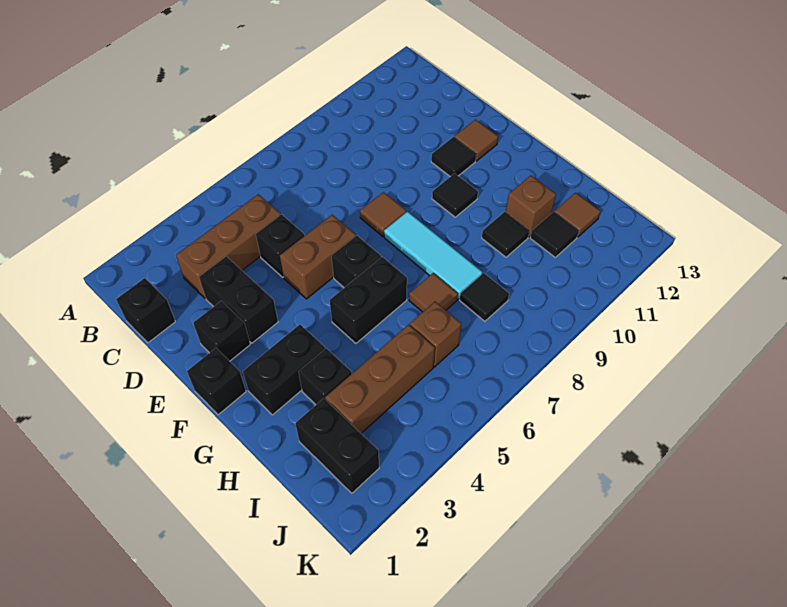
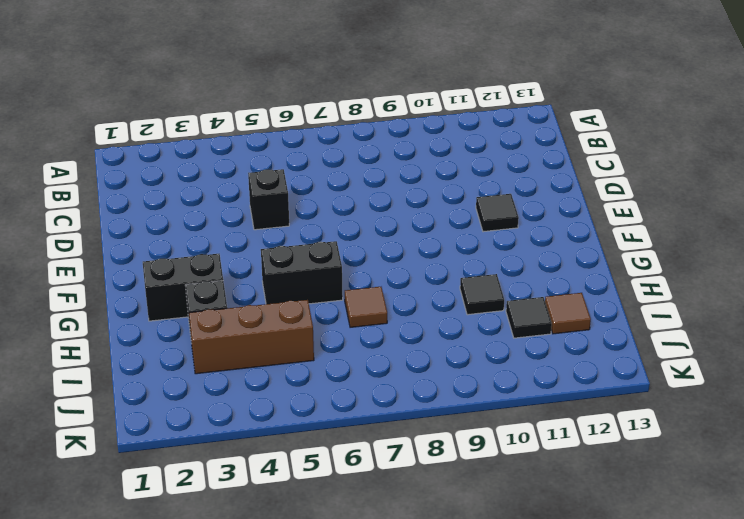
none -> black 1x1 brick [116,278,175,343]
none -> brown 1x3 brick [176,194,281,299]
none -> black 1x2 brick [199,256,278,343]

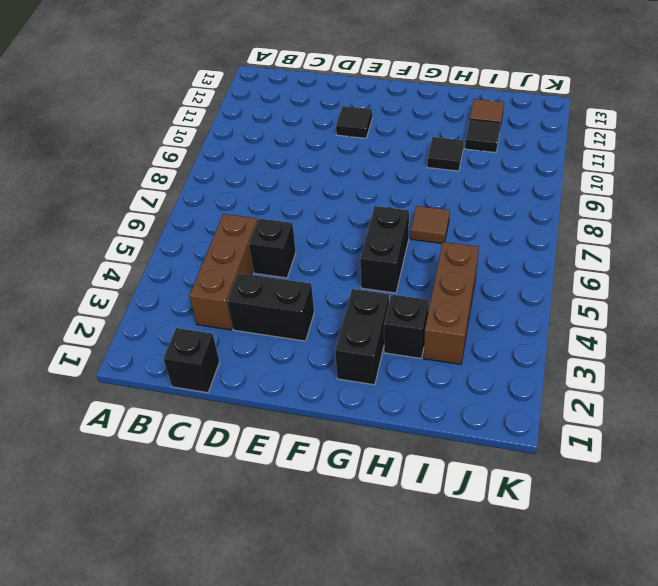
none -> black 1x1 brick [193,301,250,361]
none -> brown 1x2 brick [280,215,356,299]
none -> brown 1x1 tile [360,192,406,237]

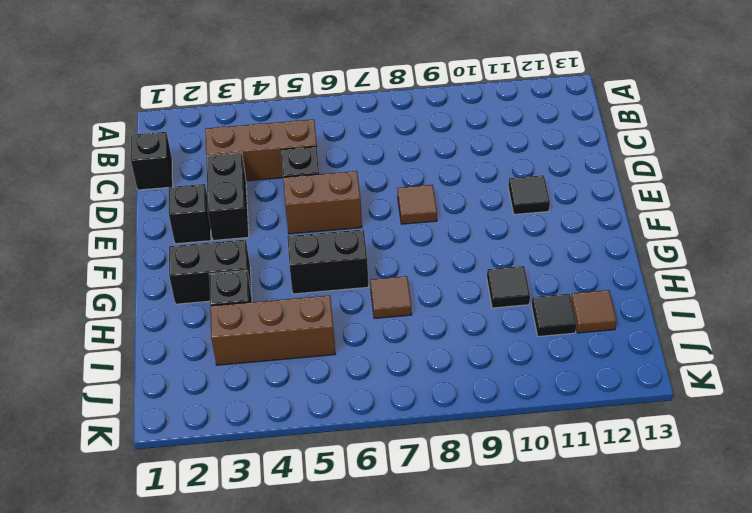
none -> brown 1x1 tile [454,120,498,161]
none -> black 1x1 brick [187,348,246,415]
none -> black 1x1 brick [332,236,381,288]

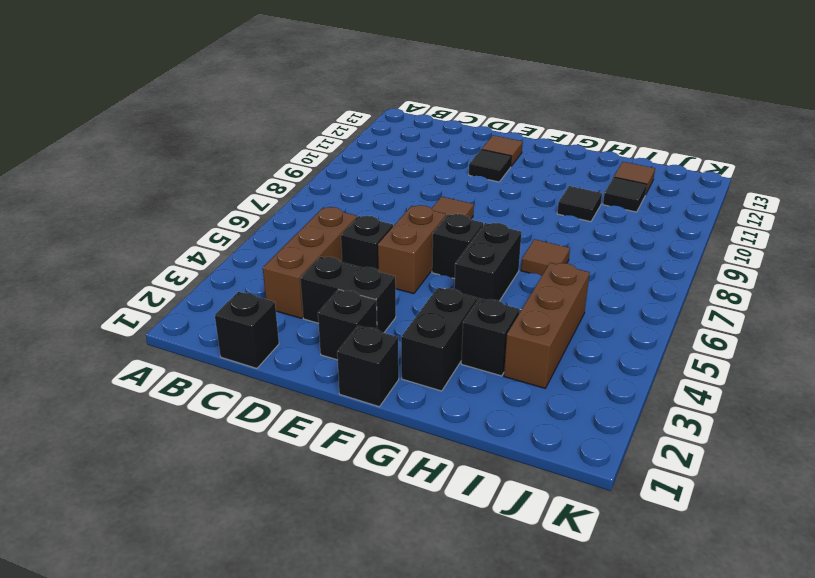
none -> cyan 1x3 tile [384,212,482,299]
none -> black 1x1 tile [432,173,478,217]
none -> brown 1x1 brick [506,175,556,237]

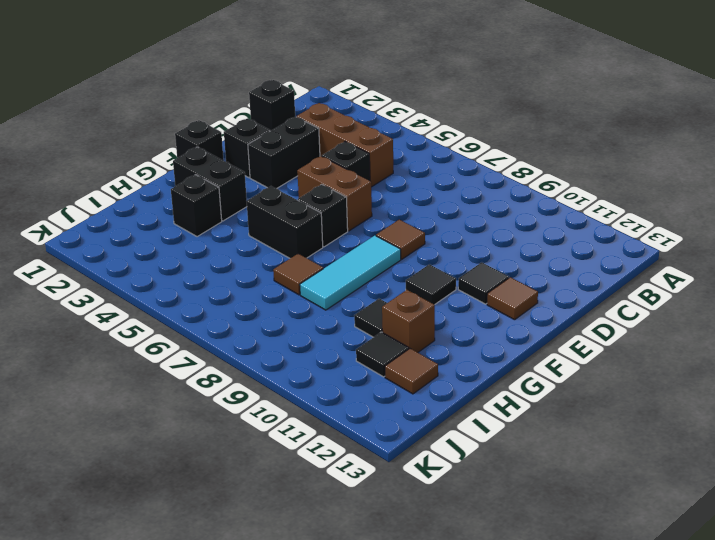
none -> black 1x2 brick [295,398,379,493]
none -> brown 1x3 brick [325,325,435,433]
none -> brown 1x1 brick [410,302,461,367]

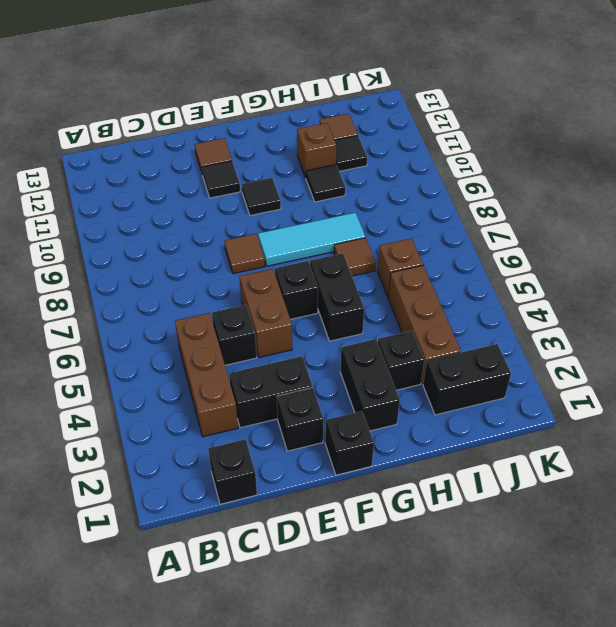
none -> black 1x1 tile [460,273,509,321]

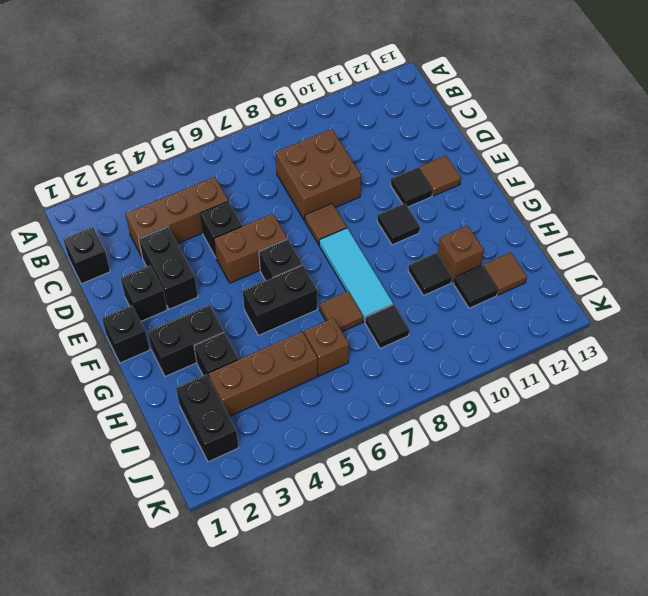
brown 2x2 brick [276,129,361,221] -> none

